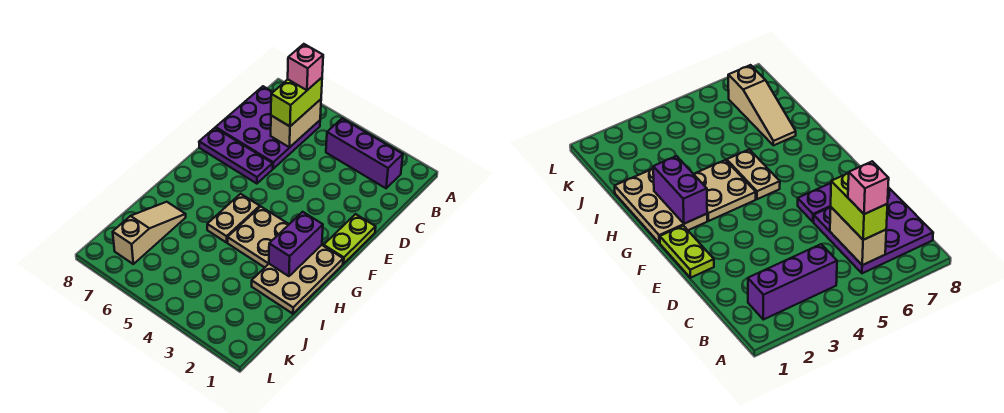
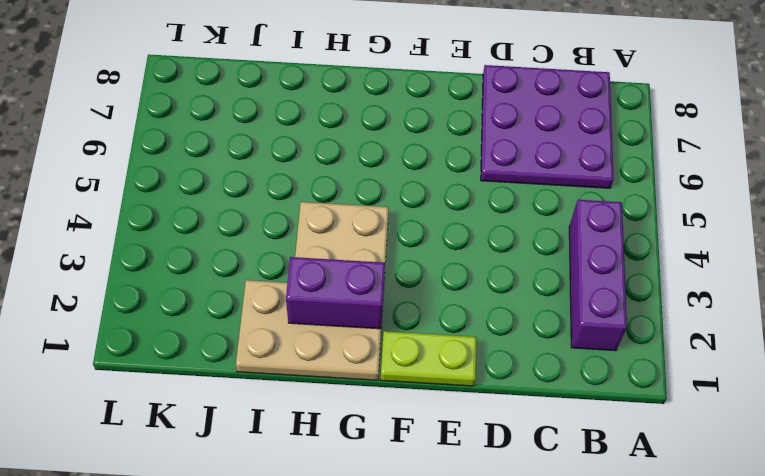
none -> purple 1x3 plate [199,128,273,184]
none -> tan 1x2 plate [207,194,260,243]
none -> tan 1x3 slope [113,202,186,264]

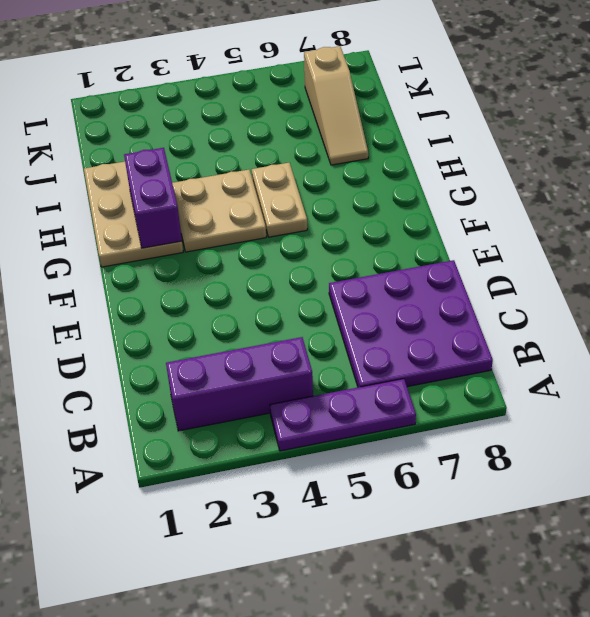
purple 1x3 plate [270,379,416,451] -> purple 1x3 plate moved to [199,128,273,184]
none -> lime 1x2 plate [324,214,376,264]
none -> tan 1x2 brick [271,99,321,148]
none -> lime 1x2 brick [271,78,322,126]

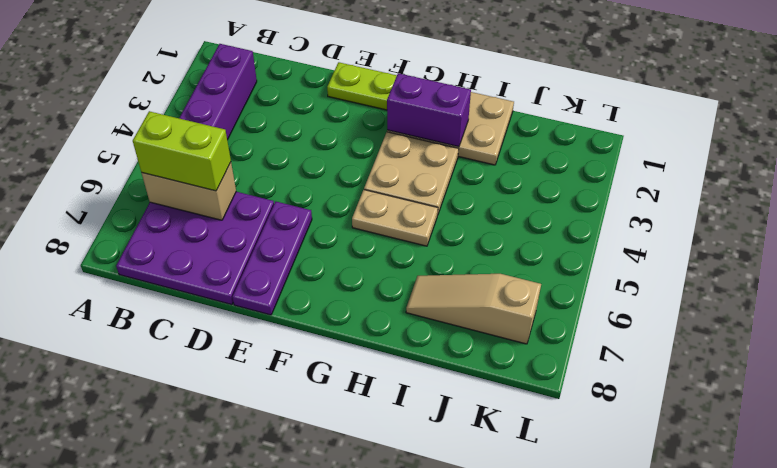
none -> pink 1x1 brick [288,44,323,90]

